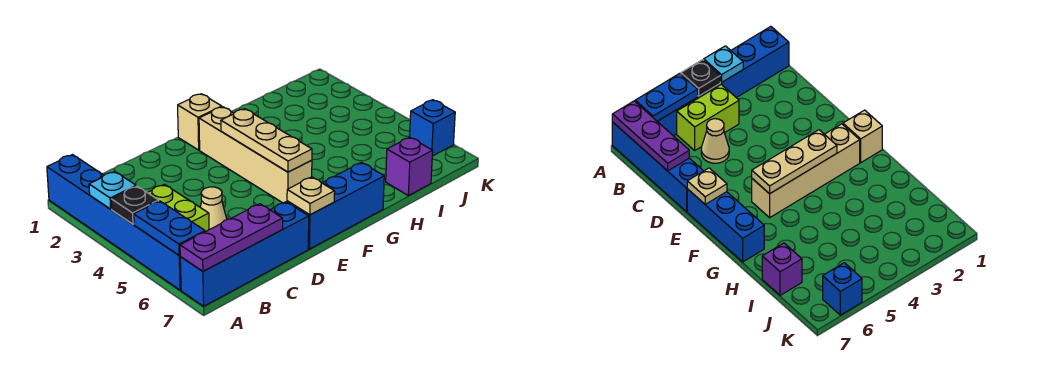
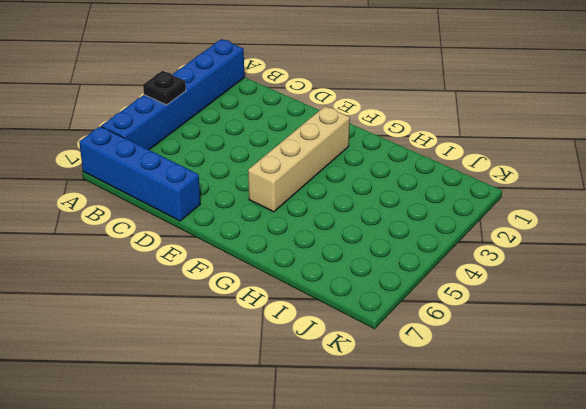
none -> lime 1x2 brick [148,184,209,232]
none -> tan 1x1 cone [200,187,227,230]
none -> blue 1x3 brick [287,162,384,249]

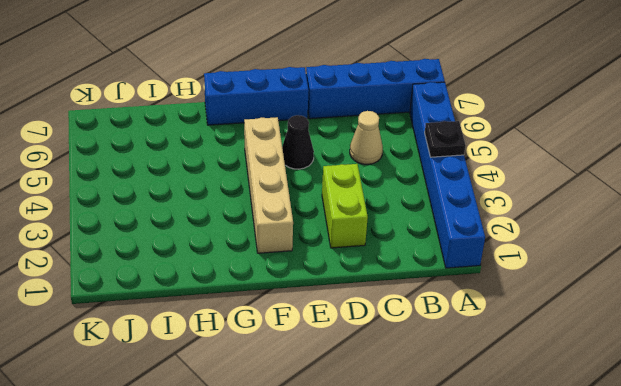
lime 1x2 brick [322,164,368,248] -> lime 1x2 brick moved to [148,184,209,232]
black 1x1 cone [282,115,314,169] -> none
none -> tan 1x1 brick [178,94,222,150]
none -> purple 1x1 brick [386,137,433,196]
none -> blue 1x1 brick [410,100,455,156]

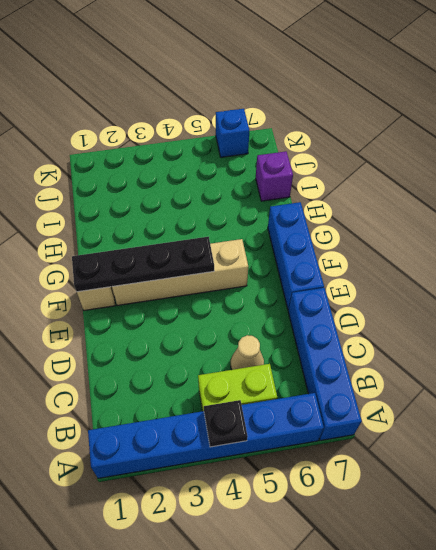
black 1x4 plate [72,237,214,292] -> tan 1x3 plate [221,109,312,172]
none -> cyan 1x1 plate [89,171,136,209]
none -> blue 1x2 plate [134,201,205,255]
none -> purple 1x3 plate [180,204,283,271]

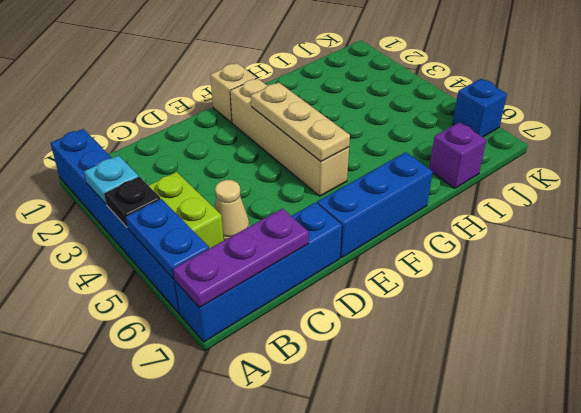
none -> tan 1x1 plate [287,177,335,215]

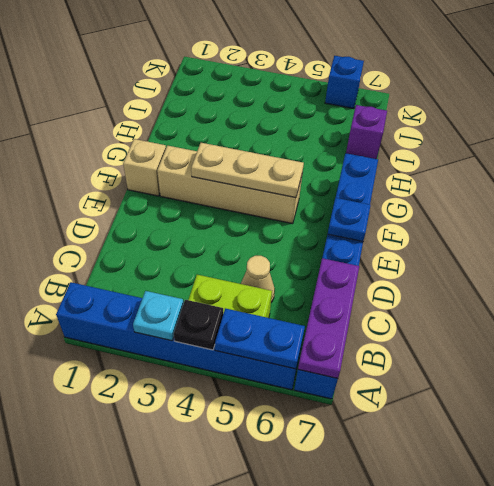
blue 1x1 plate [328,198,371,242] -> tan 1x1 plate [287,177,335,215]

